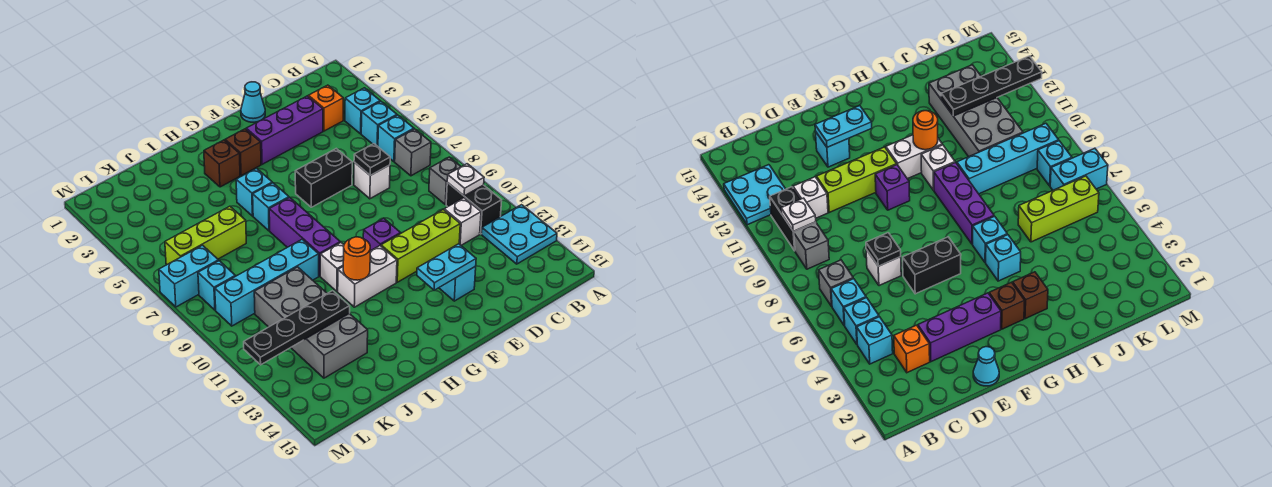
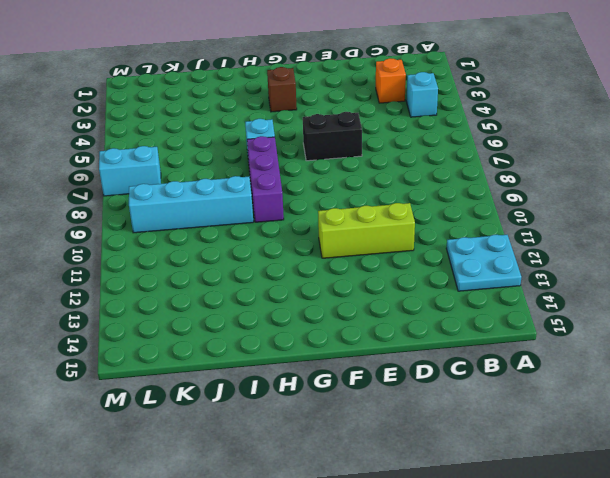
none -> cyan 1x1 brick [361,101,397,146]
none -> cyan 1x1 brick [378,115,414,162]
none -> grey 1x1 brick [395,129,431,176]
none -> grey 1x1 brick [429,157,461,205]

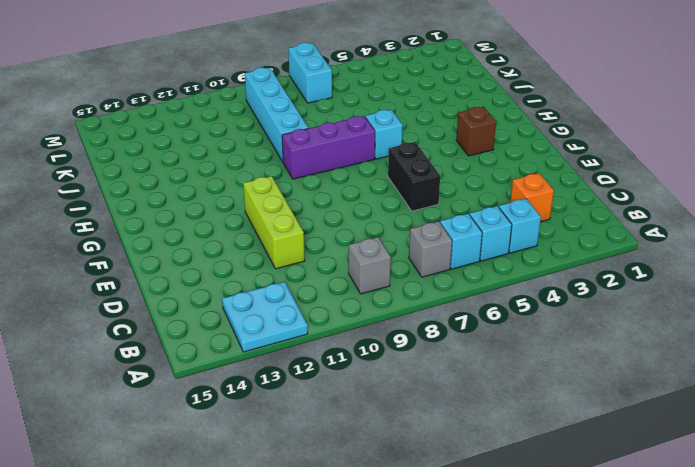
none -> black 1x2 brick [446,183,502,234]
none -> white 1x1 brick [444,198,481,245]
none -> purple 1x3 brick [246,96,323,164]
none -> white 1x1 brick [354,162,390,199]

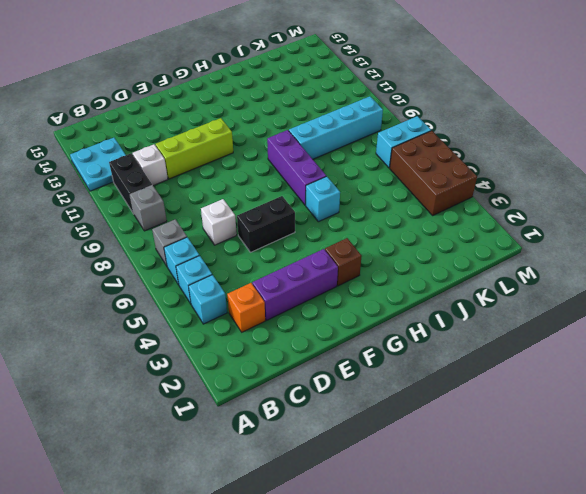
brown 2x3 brick [390,131,477,215] -> lime 1x3 brick [165,206,246,265]
none -> cyan 1x1 cone [241,82,265,122]
none -> cyan 1x1 brick [439,266,476,301]
none -> purple 1x1 brick [363,218,401,251]
none -> white 1x2 brick [338,246,397,307]

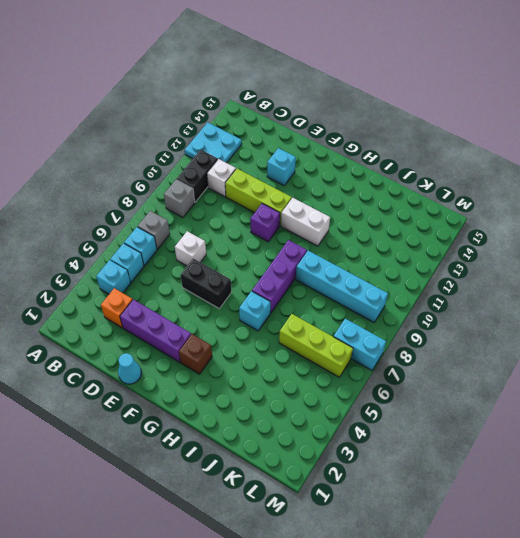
none -> brown 1x1 brick [204,140,240,187]
none -> cyan 1x1 brick [236,168,272,216]
none -> white 1x1 brick [320,243,344,292]
none -> grey 2x4 brick [254,267,368,378]

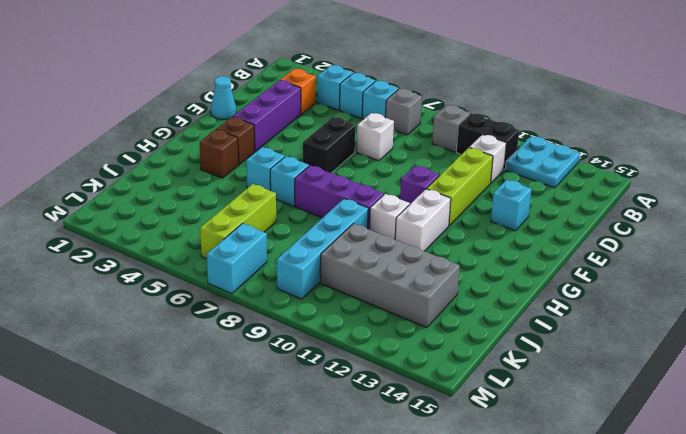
none -> cyan 1x1 brick [198,261,235,310]
none -> white 1x1 plate [447,164,484,196]
none -> black 1x1 plate [354,144,390,175]
none -> cyan 1x2 plate [417,244,476,290]

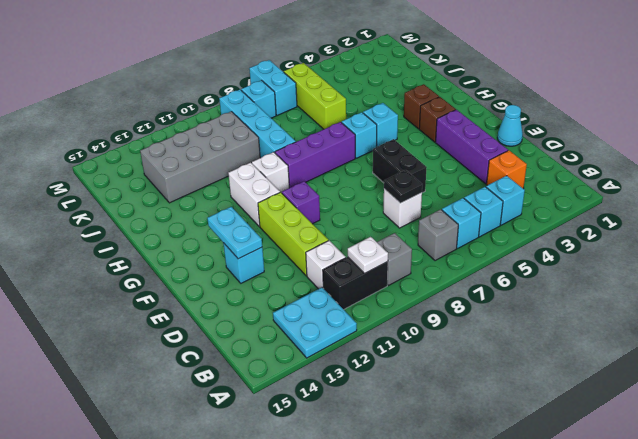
none -> orange 1x1 round brick [343,237,370,280]
none -> black 1x4 plate [244,291,350,365]

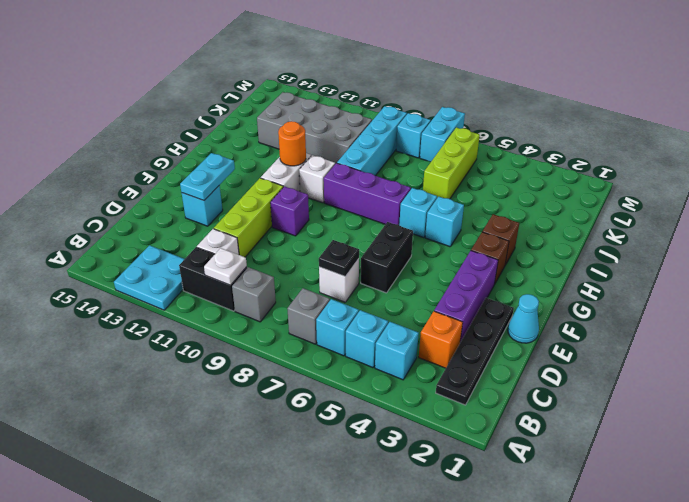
black 1x4 plate [436,298,514,405] -> black 1x4 plate moved to [244,291,350,365]

